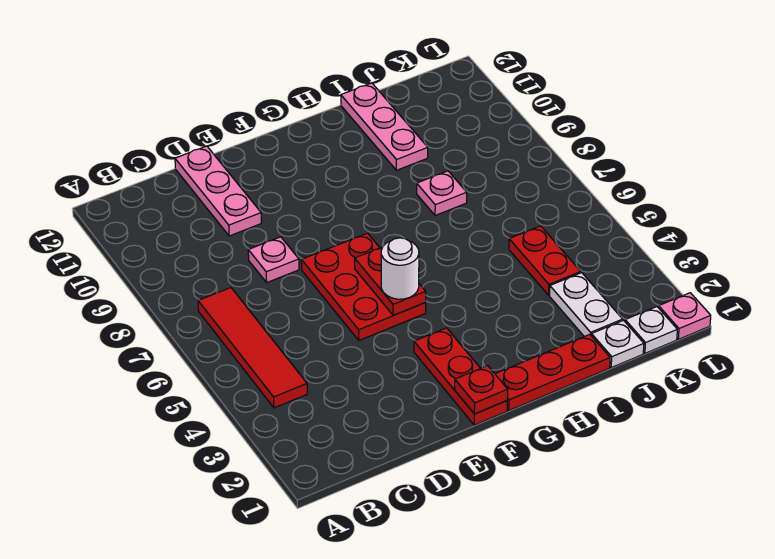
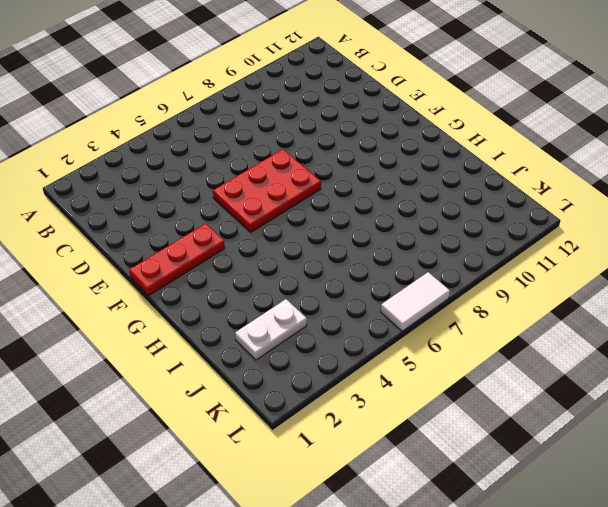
white 1x2 tile [381,272,450,331] -> none
none -> red 1x4 tile [198,288,307,408]
none -> pink 1x1 plate [248,237,299,282]
none -> pink 1x3 plate [175,146,261,236]

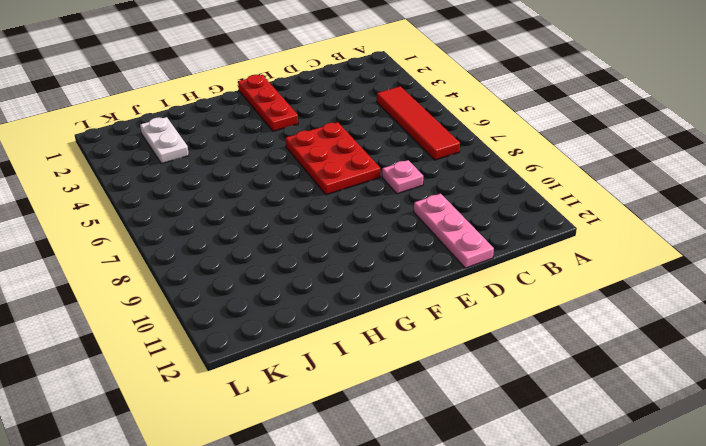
none -> red 1x3 plate [495,334,610,410]
none -> pink 1x1 plate [417,171,467,216]
none -> pink 1x3 plate [341,83,428,170]

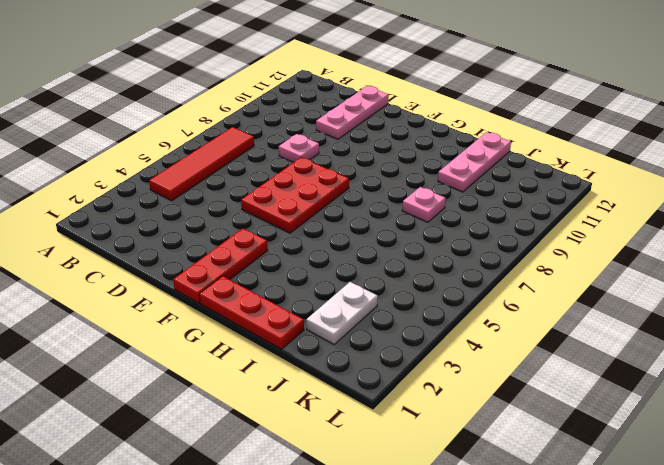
none -> white 1x1 plate [591,320,644,367]
none -> red 1x2 plate [509,226,581,295]
none -> white 1x1 plate [625,307,677,353]

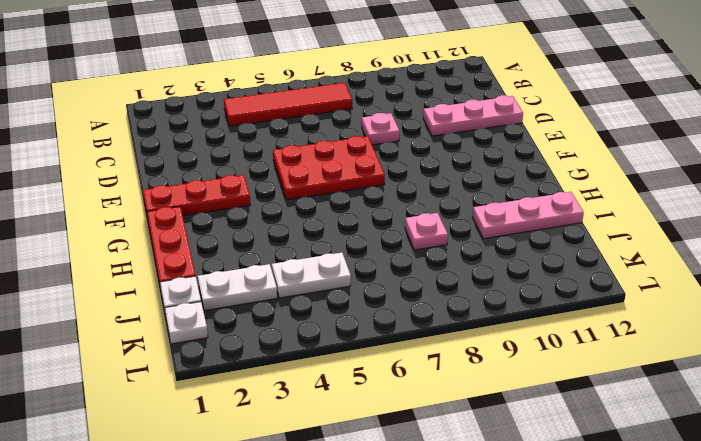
white 1x2 plate [272,253,351,298] -> red 1x2 plate [509,226,581,295]
none -> pink 1x1 plate [659,293,711,339]
none -> red 1x1 plate [455,366,508,414]
none -> red 1x2 plate [355,247,426,315]

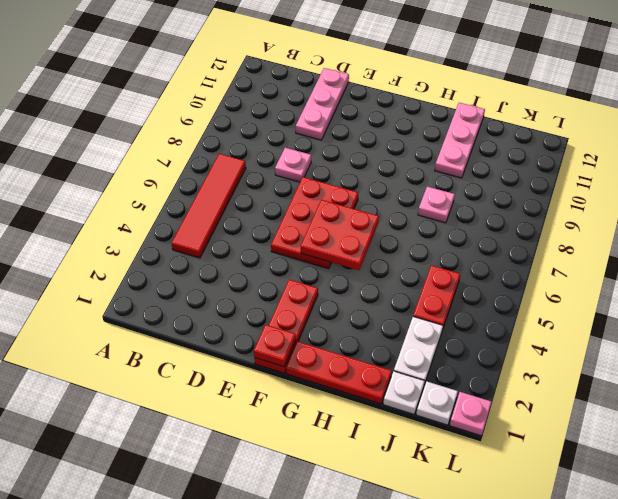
red 2x2 plate [301,200,379,270] -> red 1x2 plate [355,247,426,315]
none -> white 1x1 round brick [381,238,419,299]

